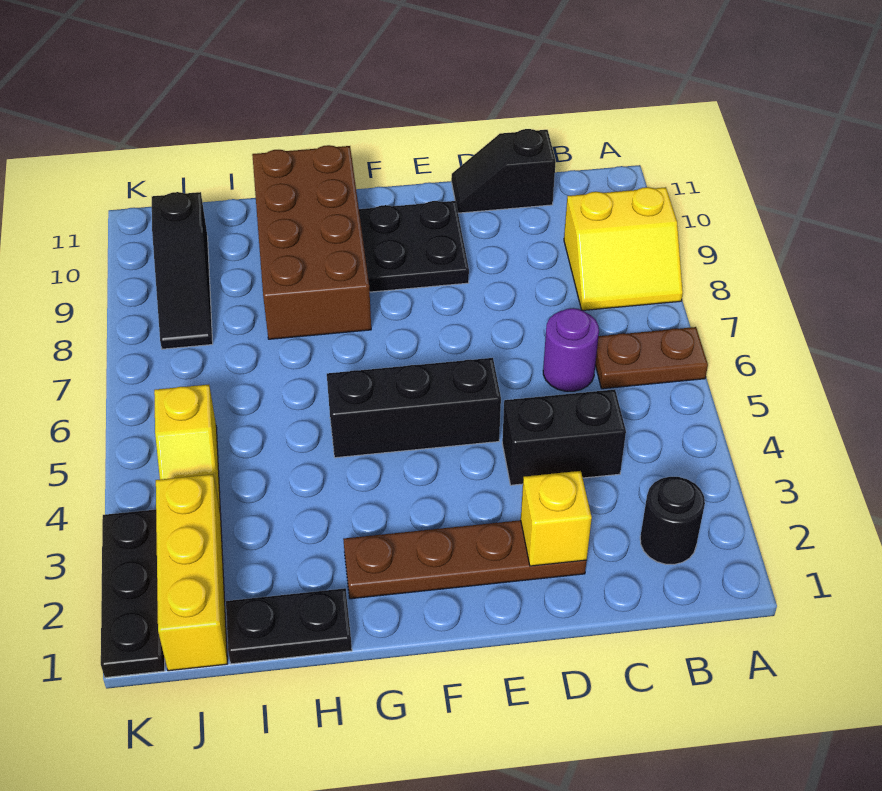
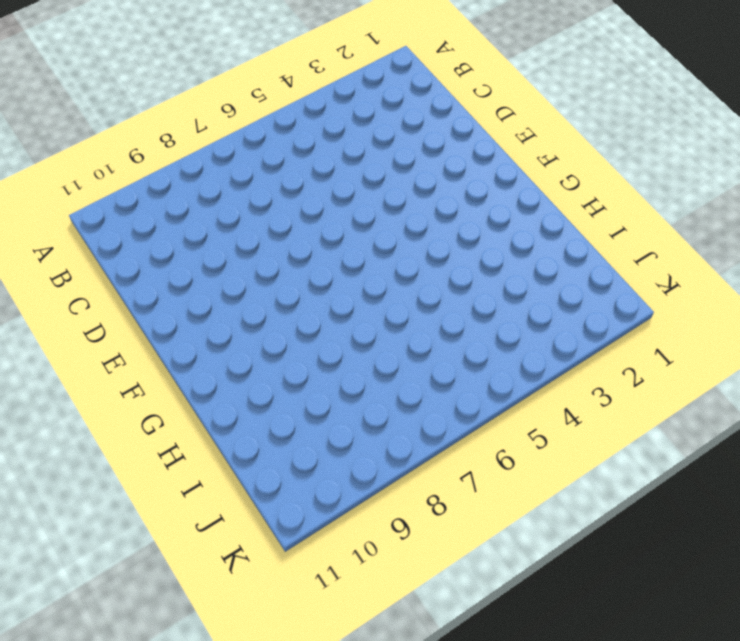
none -> brown 1x2 plate [595,327,708,389]
none -> yellow 2x2 slope [564,187,683,310]
none -> black 1x1 round brick [640,477,705,564]

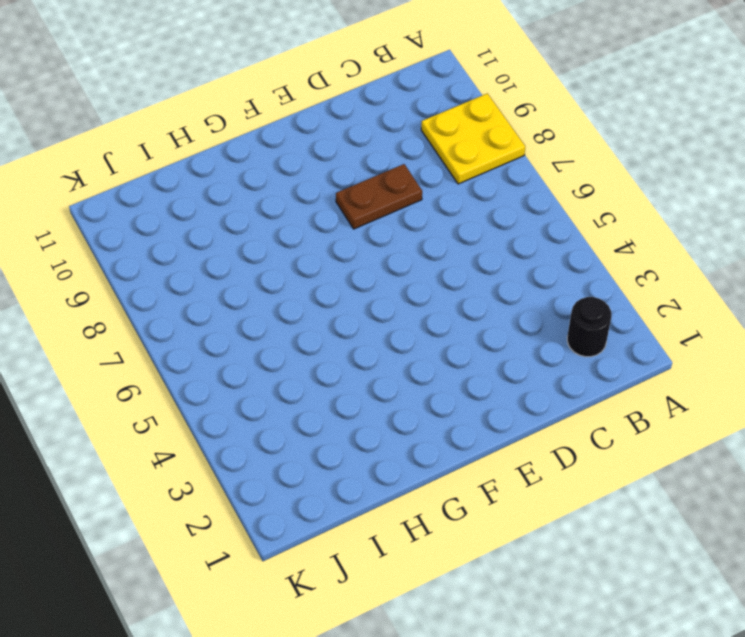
yellow 2x2 plate [421,93,525,184] -> yellow 2x2 slope [564,187,683,310]
brown 1x2 plate [336,164,422,229] -> brown 1x2 plate moved to [595,327,708,389]
none -> black 1x2 brick [502,389,626,485]
none -> purple 1x1 round brick [543,308,599,391]
none -> black 1x2 slope [451,129,556,213]

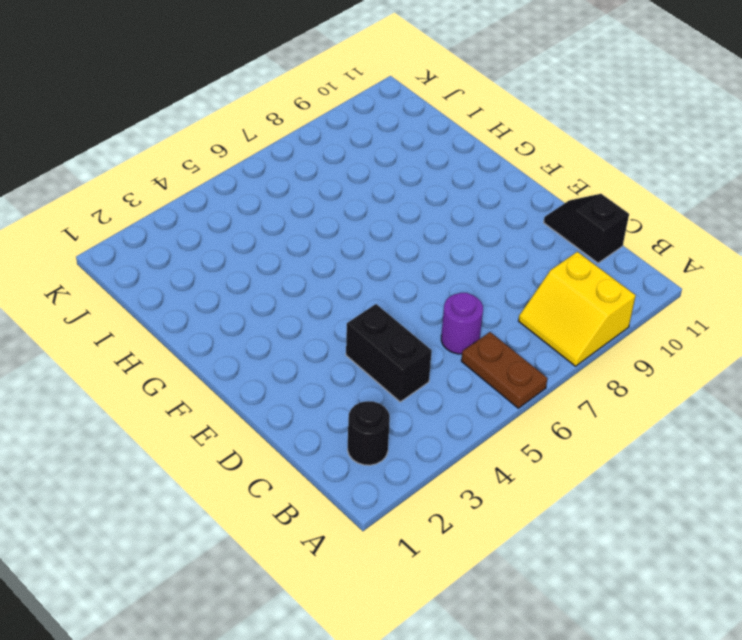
none -> brown 1x4 plate [343,520,586,599]
none -> black 1x3 brick [327,358,501,458]
none -> black 2x2 plate [359,201,469,292]

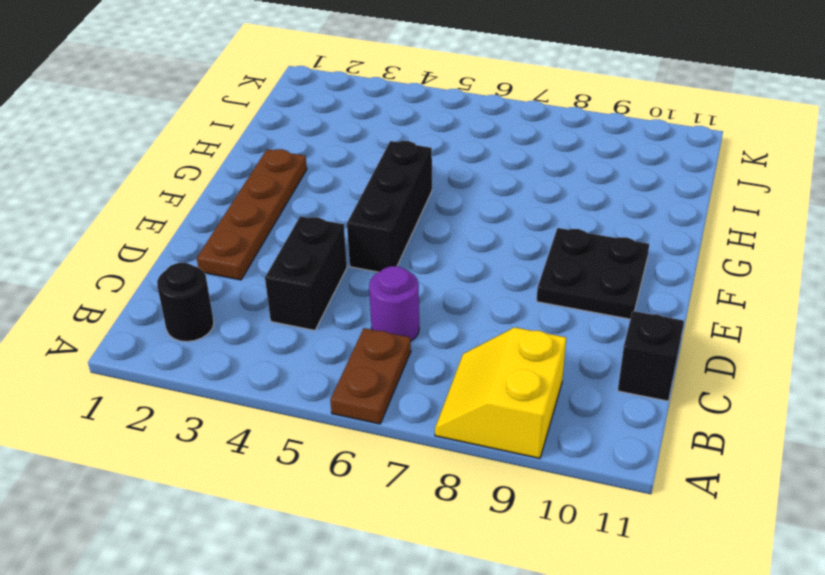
none -> brown 2x4 brick [252,145,371,339]
none -> black 1x2 plate [226,588,352,664]
none -> yellow 1x3 brick [156,474,228,671]

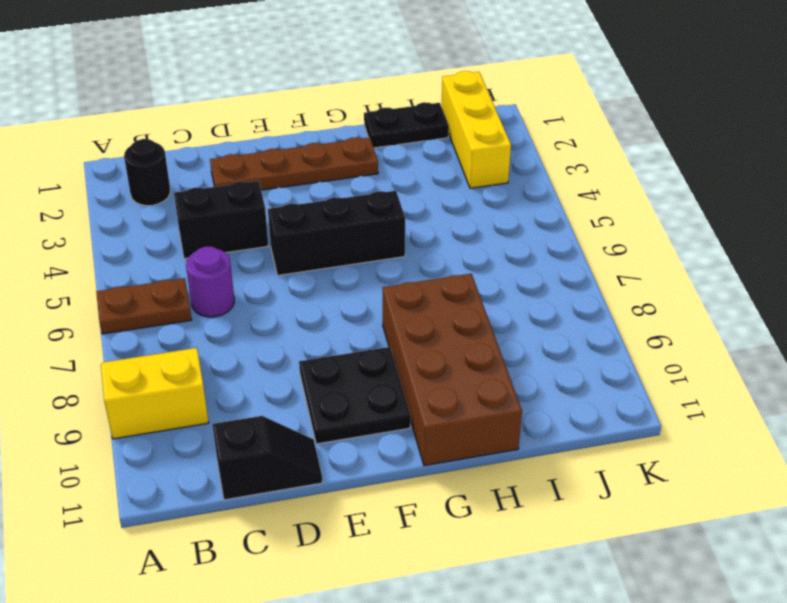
none -> yellow 1x2 slope [154,385,220,510]
none -> black 1x3 slope [152,192,213,349]
none -> black 1x3 plate [101,509,165,678]

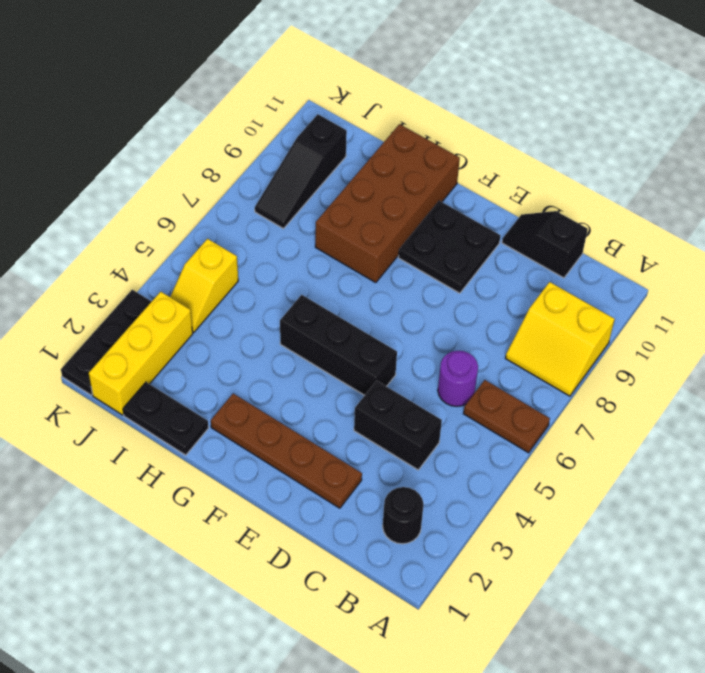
none -> yellow 1x1 brick [521,471,592,566]

